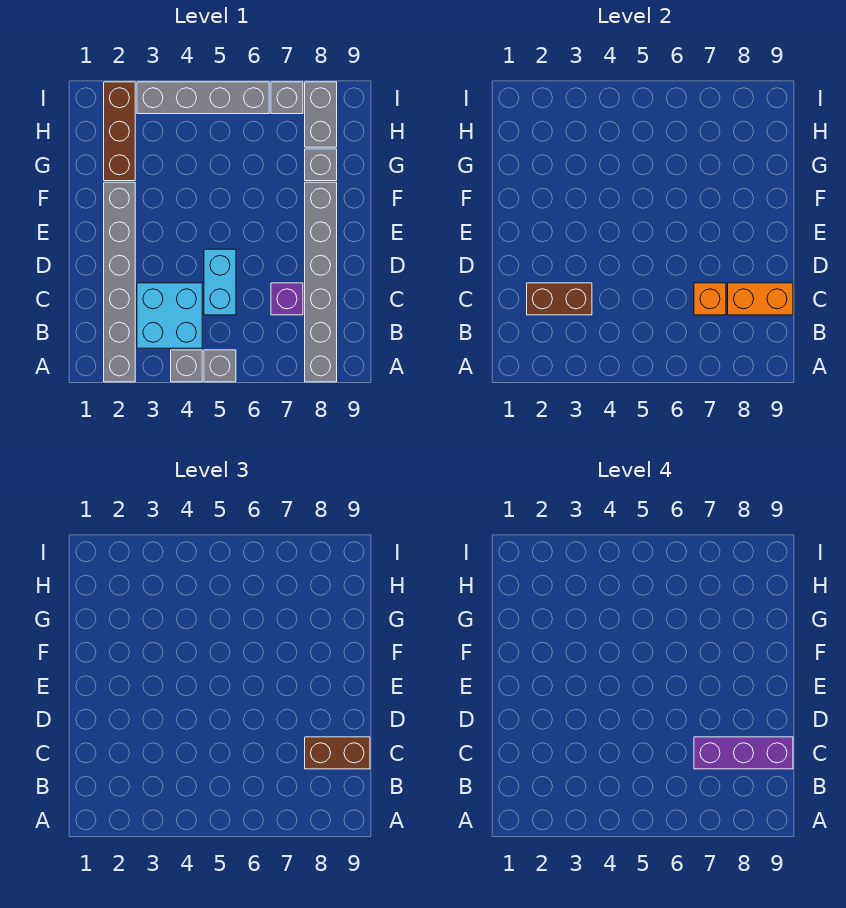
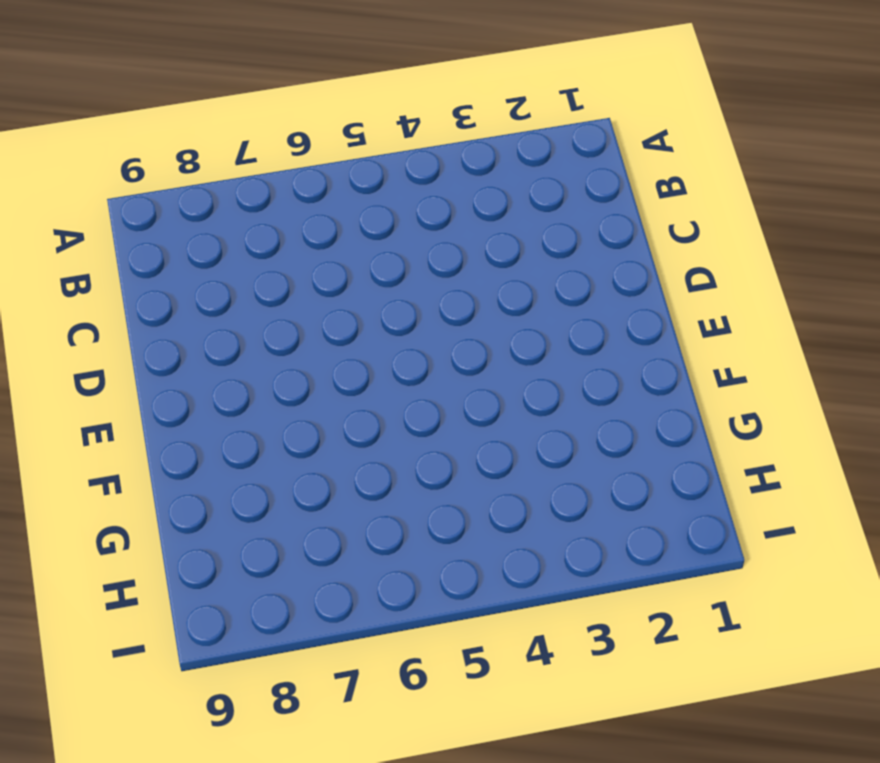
none -> grey 1x6 brick [104,182,135,382]
none -> grey 1x1 brick [171,350,202,382]
none -> grey 1x1 brick [204,350,236,382]

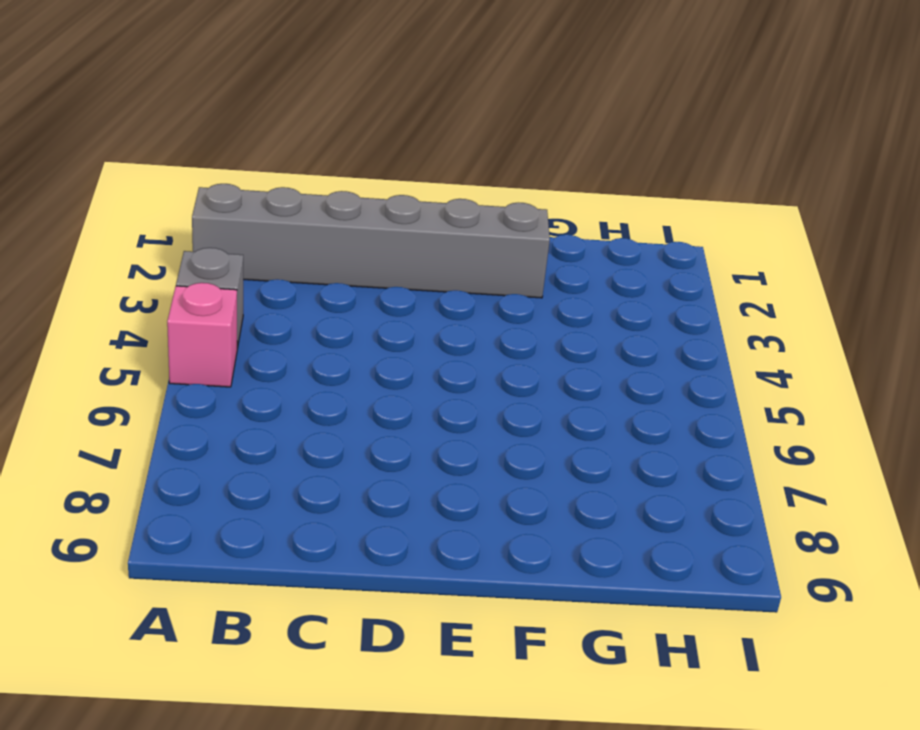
pink 1x1 brick [167,283,237,387] -> grey 1x1 brick [204,350,236,382]
none -> grey 1x6 brick [305,182,337,382]
none -> cyan 2x2 brick [137,283,202,348]
none -> cyan 1x2 brick [204,249,236,315]

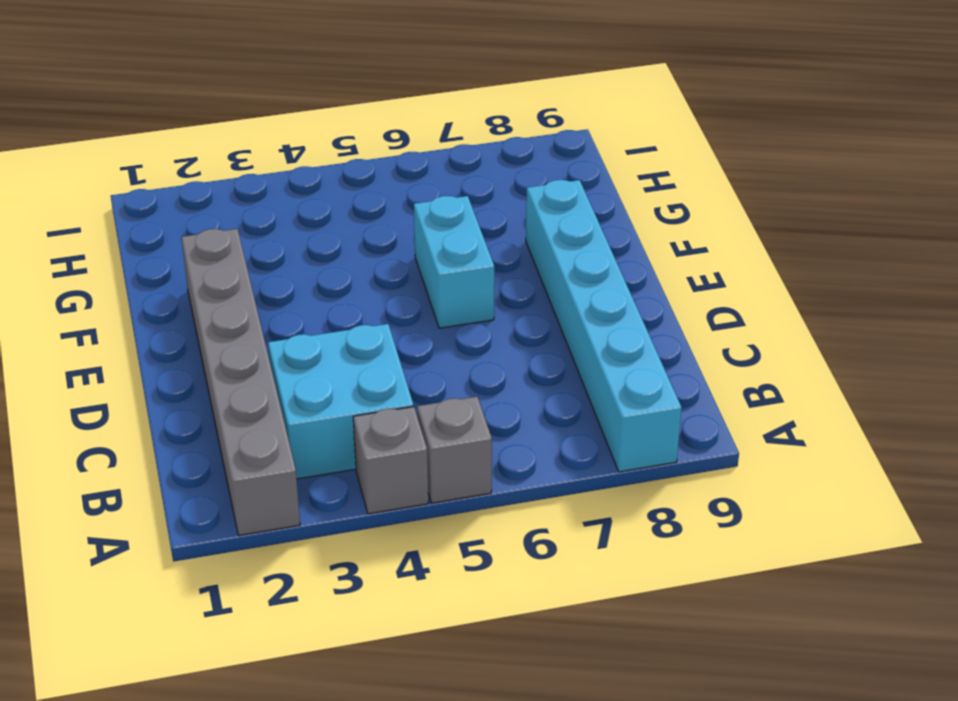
cyan 1x6 brick [526,180,682,472] -> grey 1x6 brick [305,182,337,382]
cyan 1x2 brick [414,196,494,328] -> cyan 1x2 brick moved to [204,249,236,315]
none -> purple 1x1 brick [271,283,303,315]
none -> brown 1x3 brick [104,82,135,181]
none -> grey 1x1 brick [305,149,337,181]

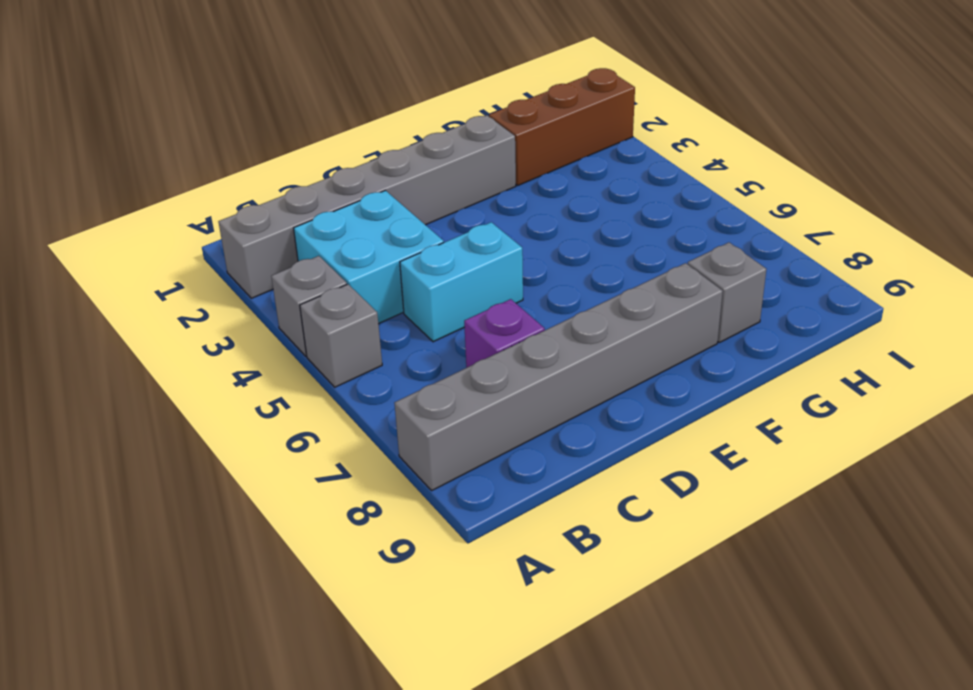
none -> grey 1x2 brick [305,82,337,147]
none -> grey 1x4 brick [137,82,269,114]
none -> grey 1x1 brick [271,82,303,114]

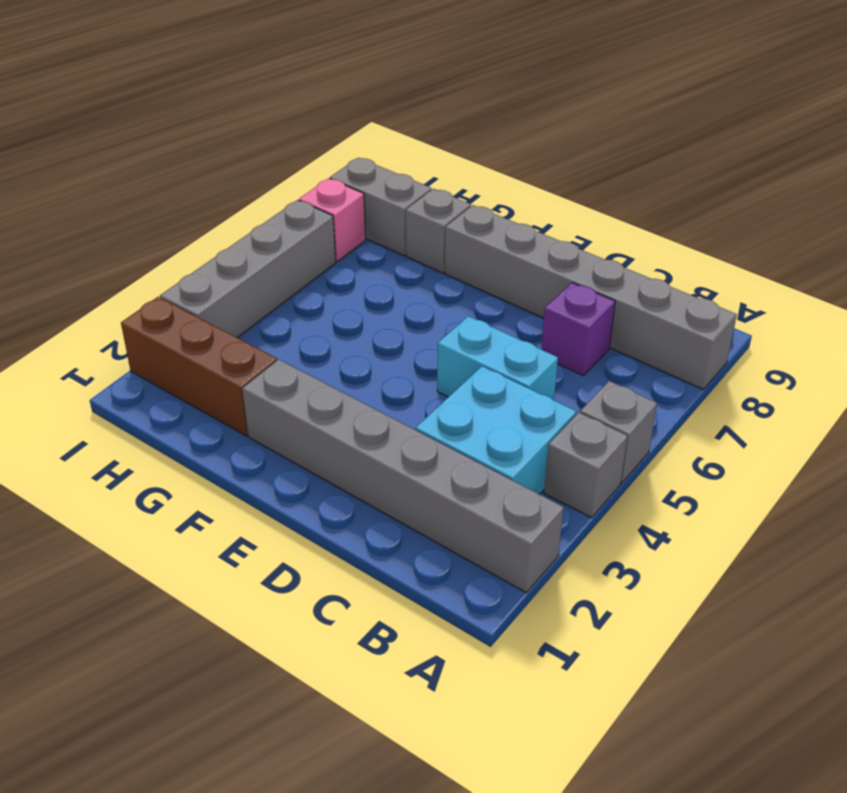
pink 1x1 brick [299,178,366,262] -> grey 1x1 brick [271,82,303,114]
none -> brown 1x2 brick [527,283,592,315]
none -> orange 1x1 brick [694,283,726,315]
none -> orange 1x2 brick [728,283,793,315]

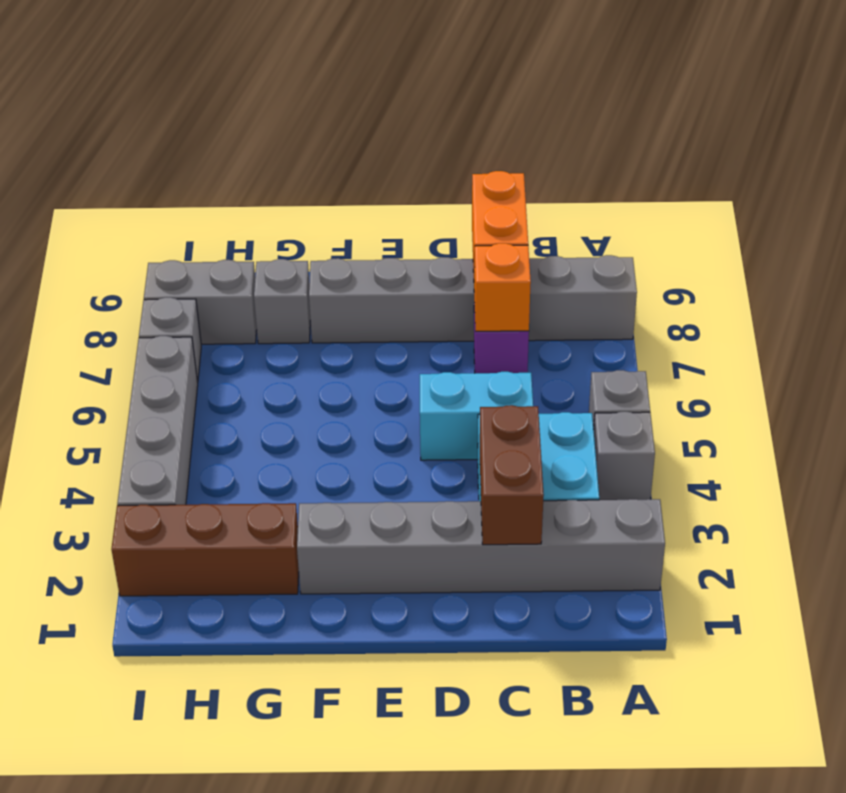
none -> brown 1x2 brick [305,737,370,769]
none -> purple 1x3 brick [694,737,793,769]

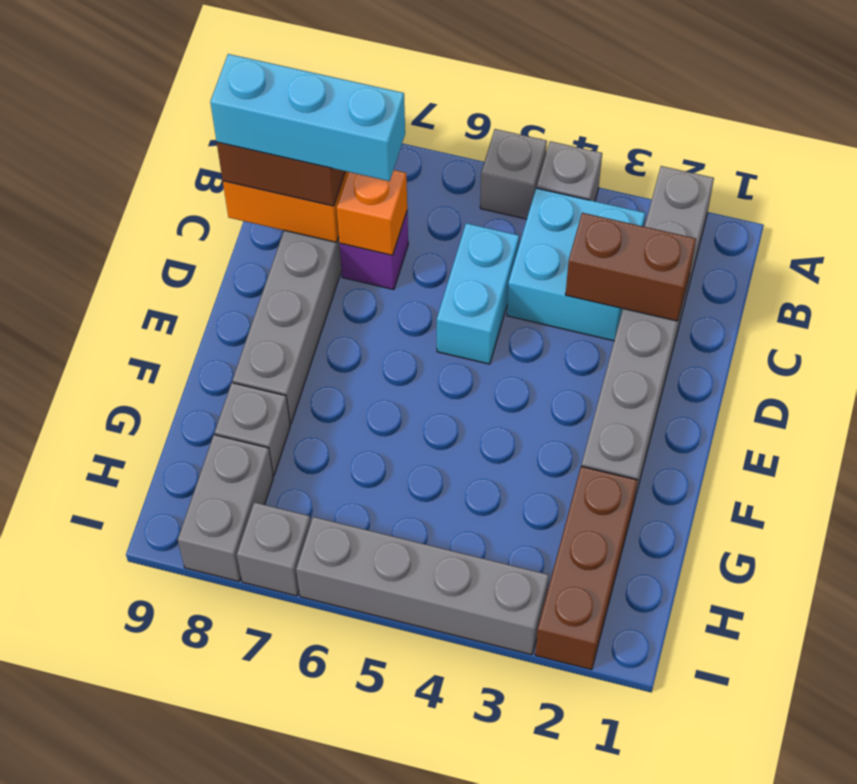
cyan 1x3 brick [210,54,405,181] -> purple 1x3 brick [694,737,793,769]

